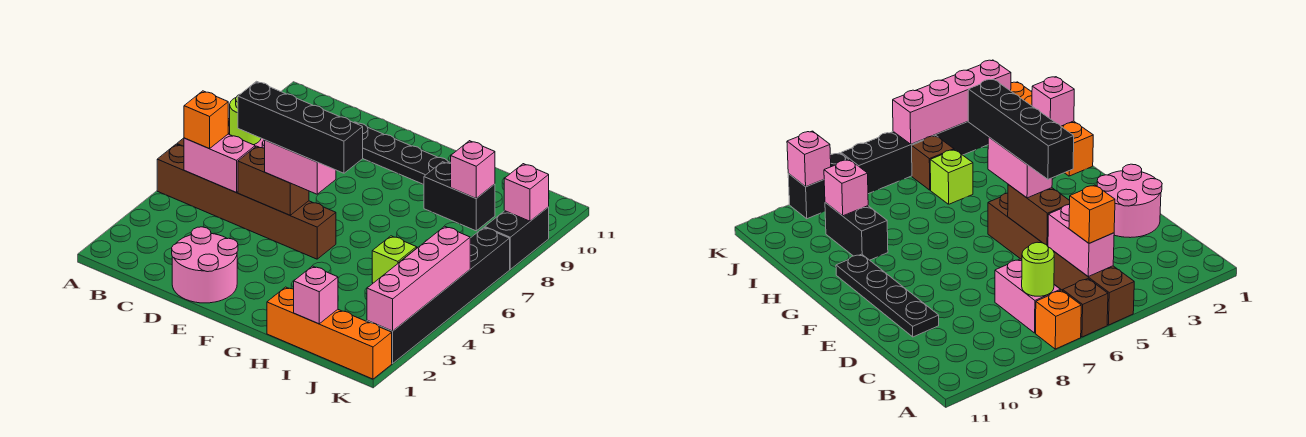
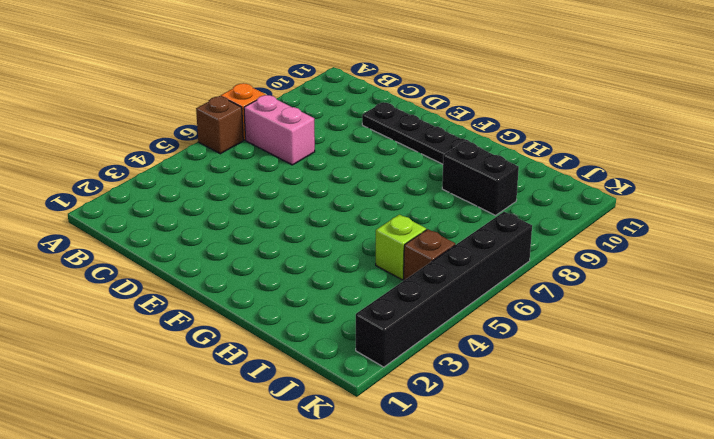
none -> brown 1x6 brick [157,144,336,259]
none -> pink 2x2 round brick [172,227,238,303]
none -> orange 1x4 brick [267,287,392,379]

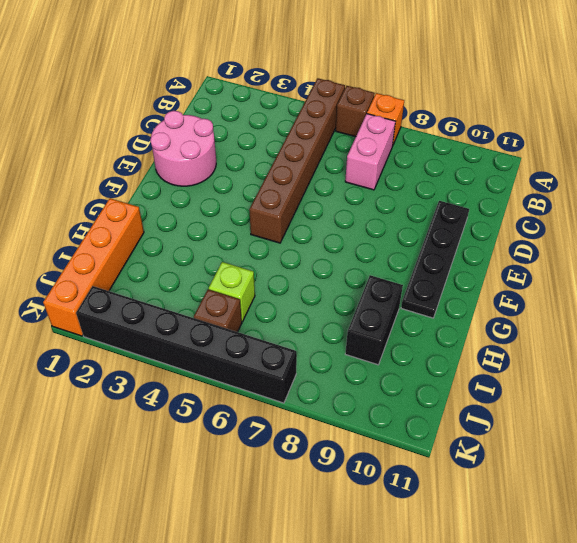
none -> black 1x2 brick [485,207,549,269]
none -> pink 1x2 brick [184,134,255,192]
none -> lime 1x1 round brick [230,95,261,145]

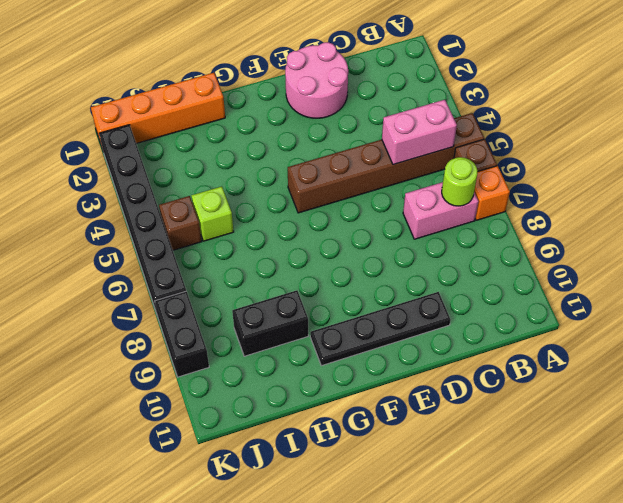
none -> brown 1x2 brick [238,146,309,215]
none -> pink 1x1 brick [294,266,338,324]
none -> pink 1x1 brick [451,141,495,198]

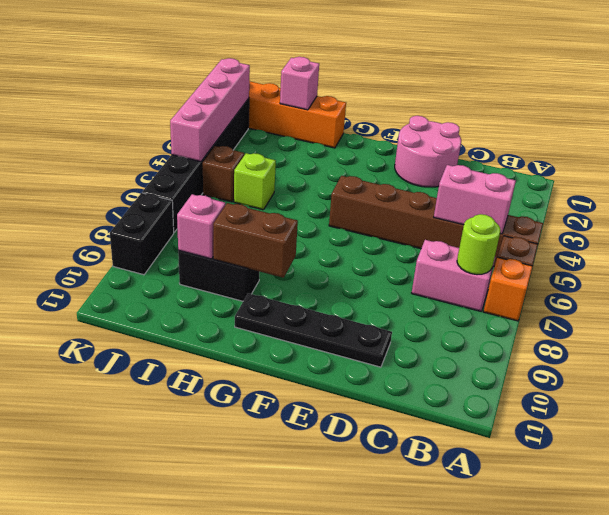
brown 1x2 brick [213,203,298,278] -> brown 1x2 brick moved to [238,146,309,215]
none -> pink 1x1 brick [504,164,549,221]
none -> orange 1x1 brick [184,91,228,149]
none -> pink 1x2 brick [265,140,336,194]

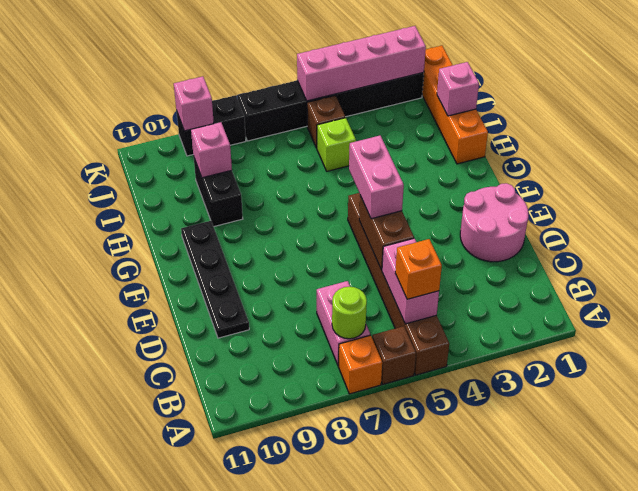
none -> black 1x4 brick [238,81,363,173]

